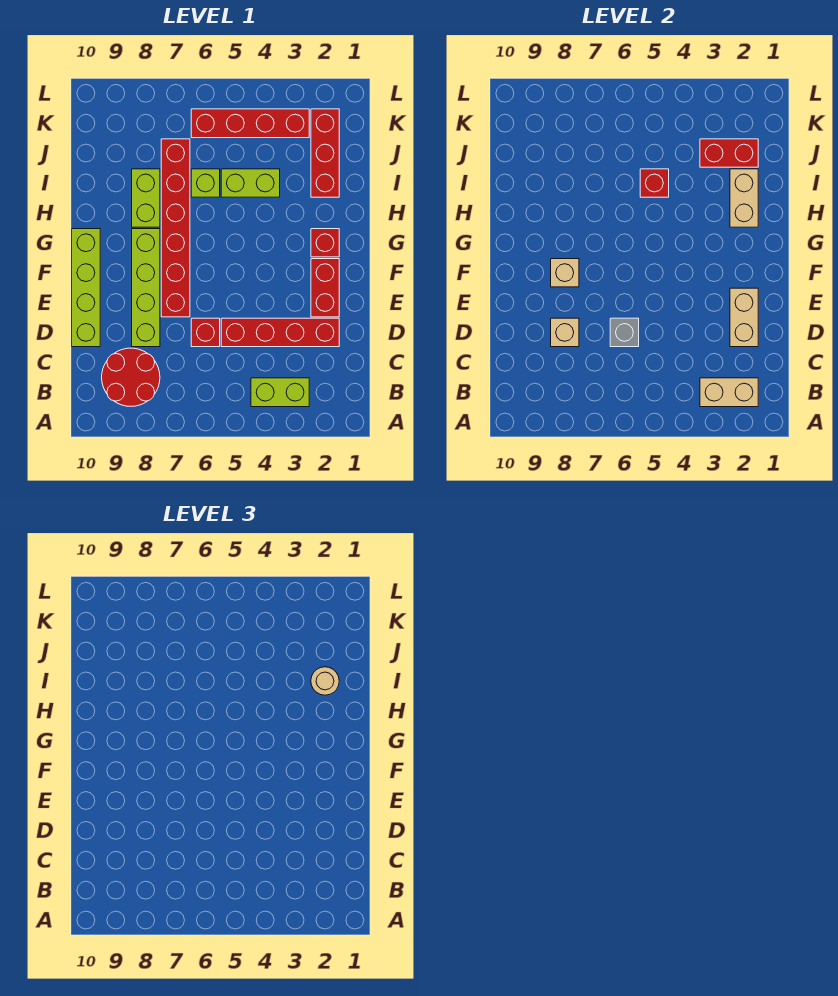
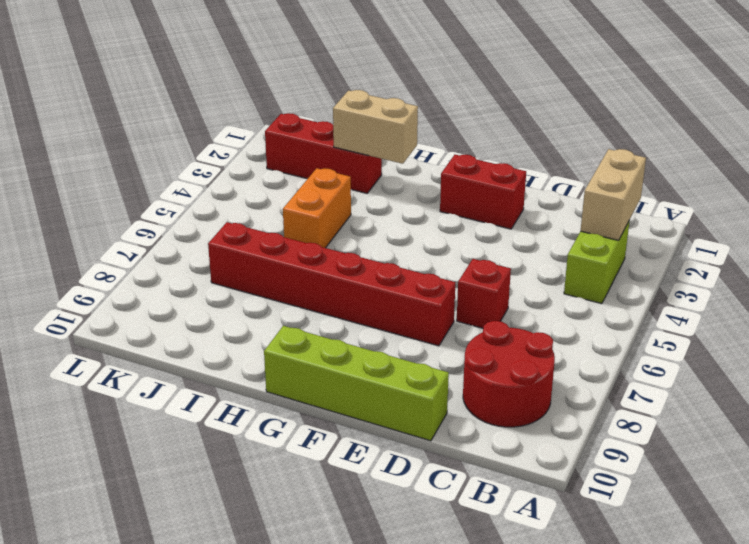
orange 1x2 brick [283,168,351,248] -> lime 1x2 brick [221,169,280,197]
none -> red 1x4 brick [221,318,339,347]
none -> lime 1x4 brick [132,229,160,347]
none -> red 1x1 brick [311,229,339,257]

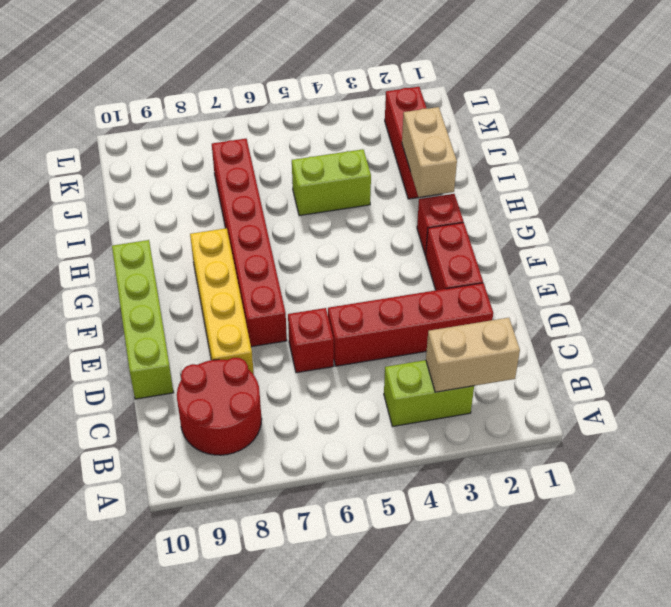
yellow 1x4 brick [190,228,254,375] -> lime 1x4 brick [132,229,160,347]
none -> lime 1x2 brick [132,169,160,227]
none -> lime 1x1 brick [191,169,220,197]
none -> red 1x4 brick [191,109,309,138]

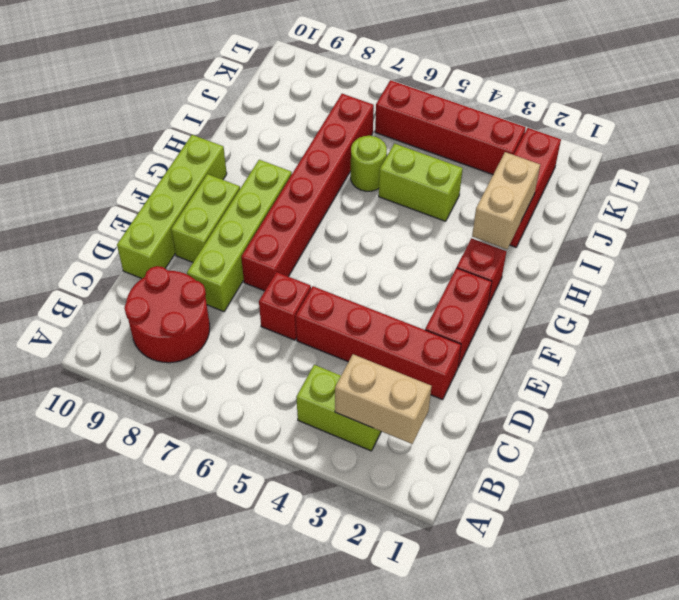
lime 1x2 brick [171,174,240,262] -> lime 1x2 brick moved to [132,169,160,227]
lime 1x1 round brick [351,136,387,191] -> lime 1x1 brick [191,169,220,197]
none -> tan 1x2 brick [730,288,758,347]
none -> grey 1x1 brick [610,318,639,347]
none -> tan 1x1 brick [551,318,579,347]

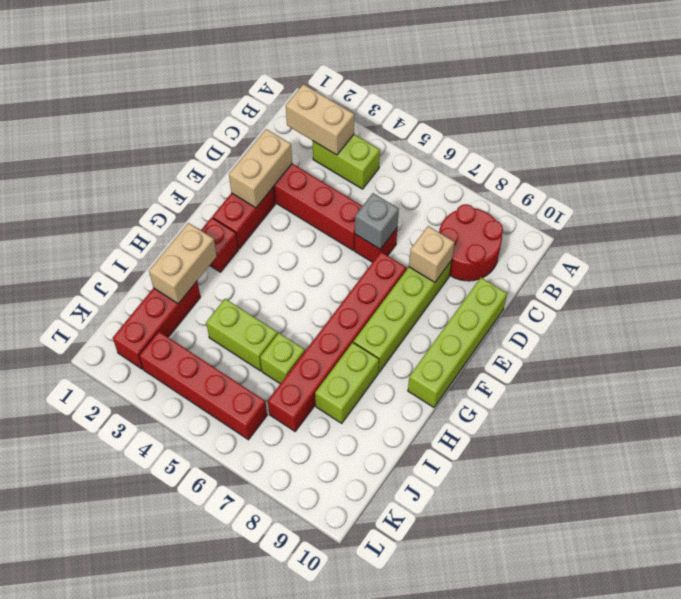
none -> tan 1x1 brick [551,259,579,287]
none -> red 1x1 brick [640,169,669,197]
none -> red 1x2 brick [700,139,758,167]

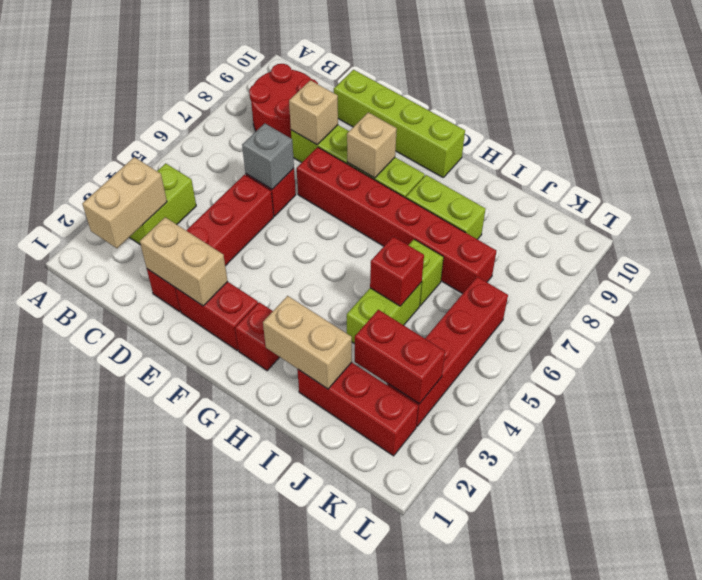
red 1x2 brick [355,310,445,404] -> red 1x2 brick turned to [700,139,758,167]
none -> tan 1x1 round brick [311,667,339,695]

